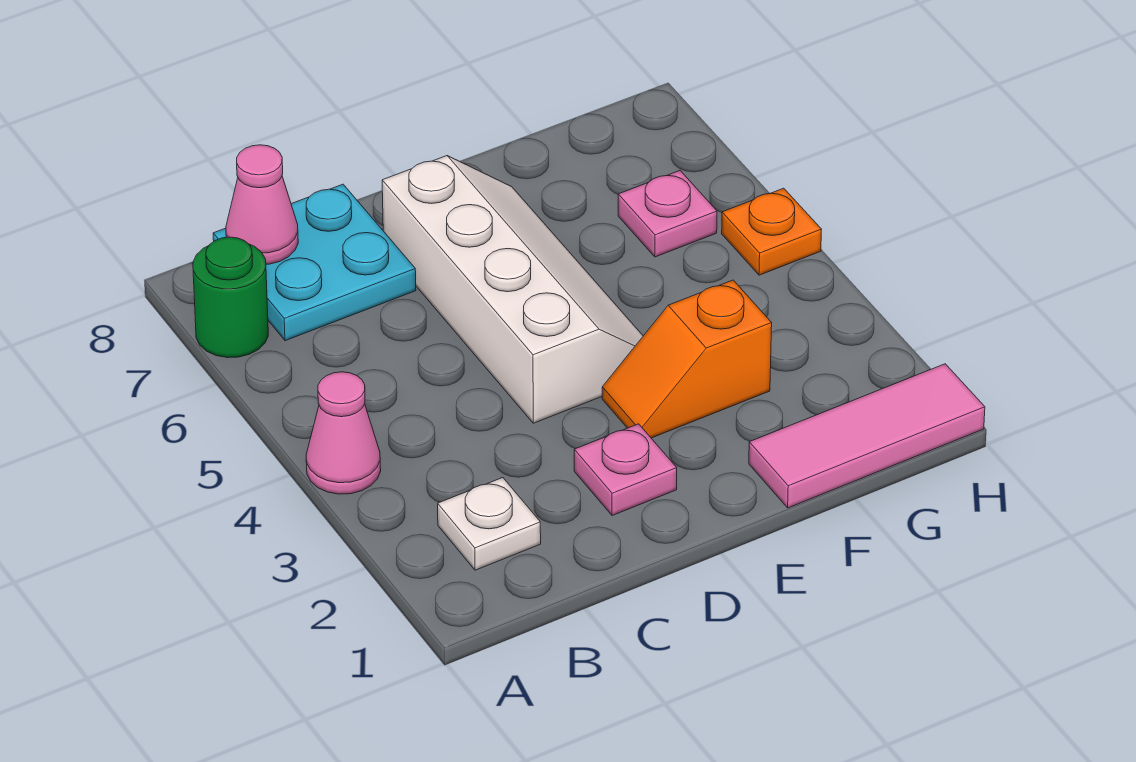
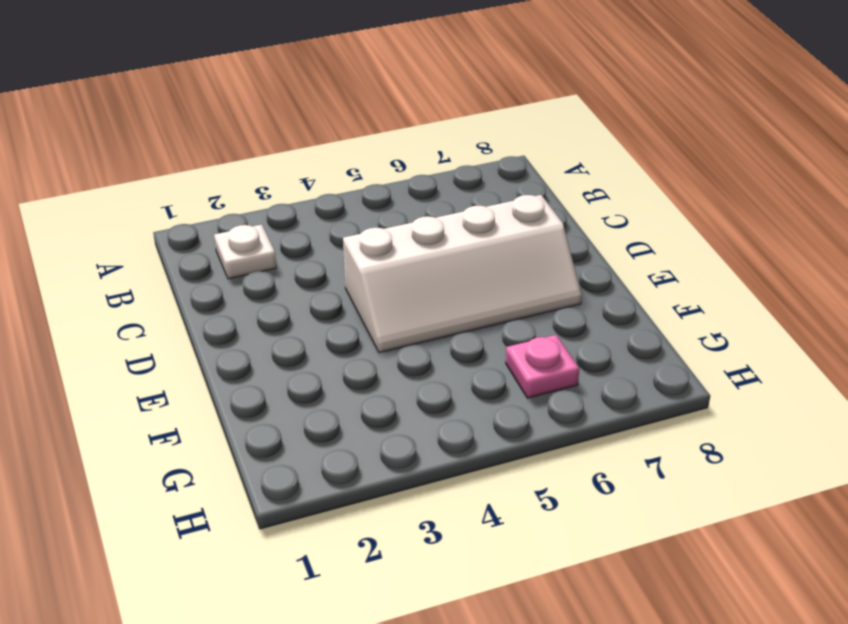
none -> pink 1x1 cone [306,372,381,494]
none -> green 1x1 round brick [193,237,268,358]

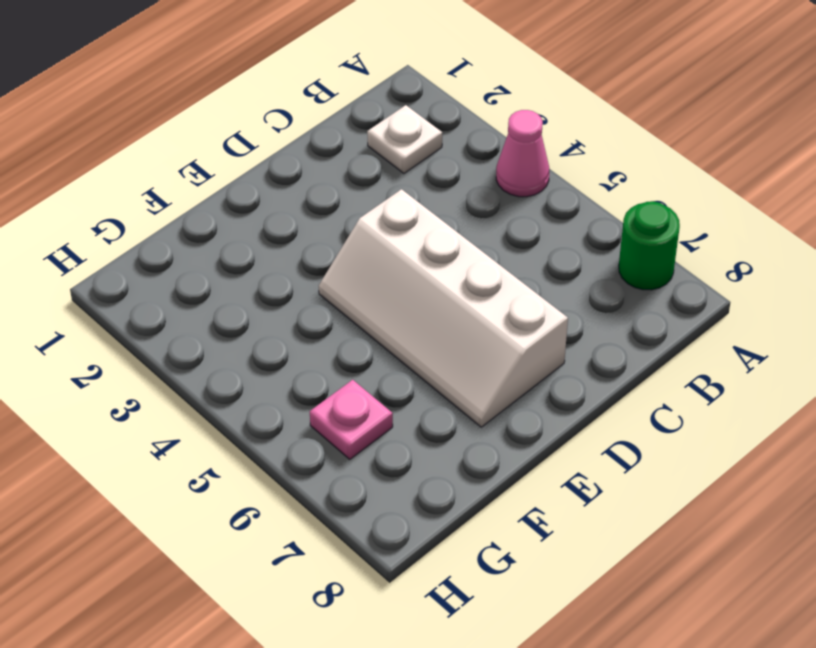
none -> cyan 2x2 plate [213,184,416,341]
none -> pink 1x1 plate [574,424,677,516]

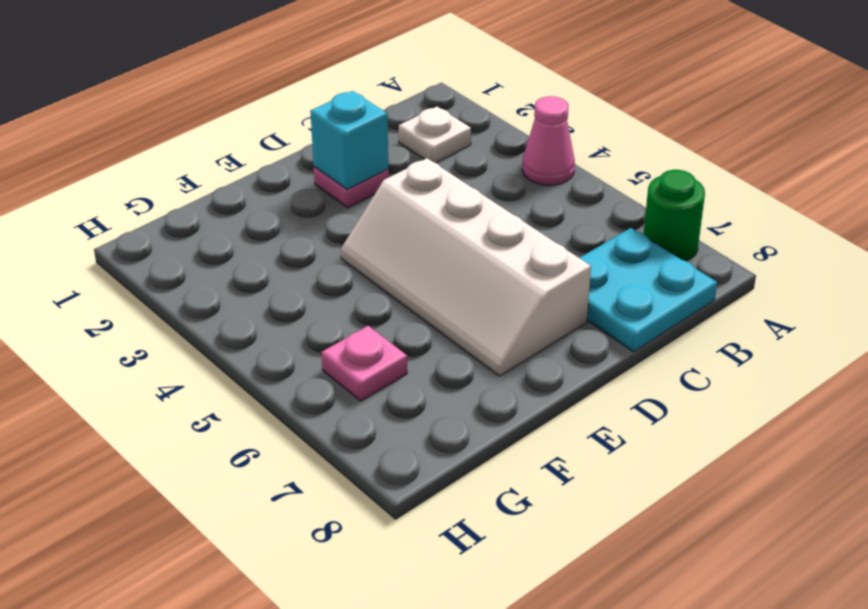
cyan 1x1 brick [310,91,388,190] -> none
none -> orange 1x2 slope [602,280,772,438]
none -> pink 1x3 tile [749,364,985,508]

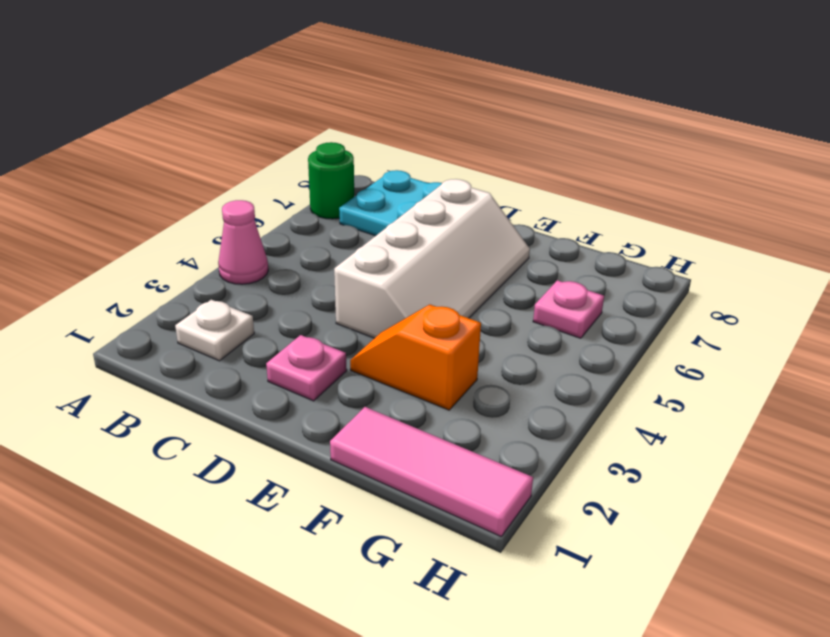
none -> orange 1x1 plate [722,188,822,275]
none -> pink 1x1 cone [226,145,298,264]

